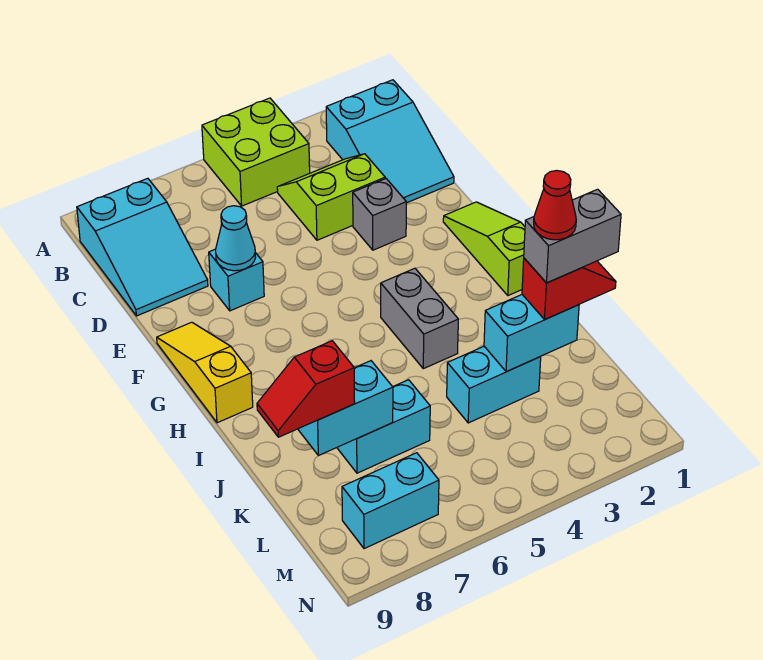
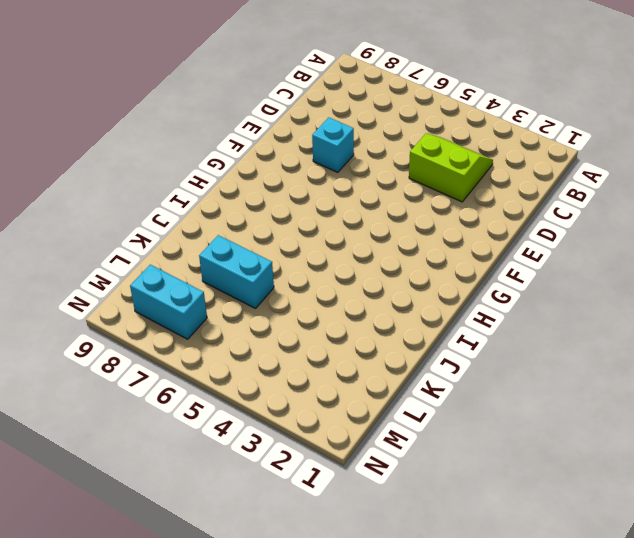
none -> lime 2x2 brick [202,98,310,206]
none -> cyan 2x3 slope [326,80,454,203]
none -> cyan 2x3 slope [77,178,208,316]

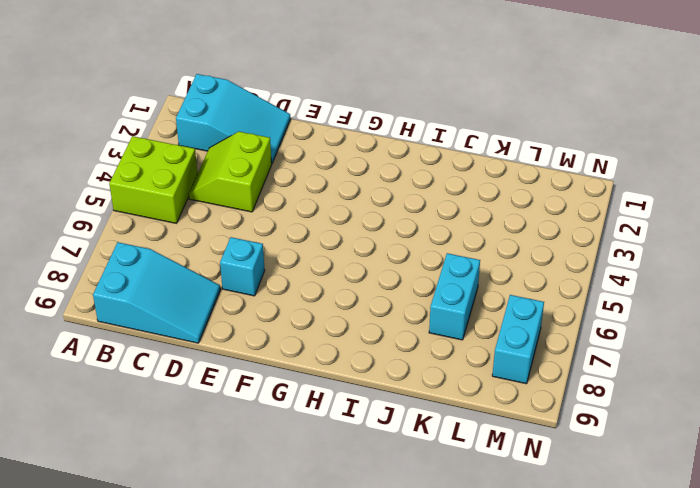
none -> grey 1x1 brick [353,179,406,250]
none -> lime 1x3 slope [443,202,525,295]
none -> yellow 1x3 slope [157,322,253,423]

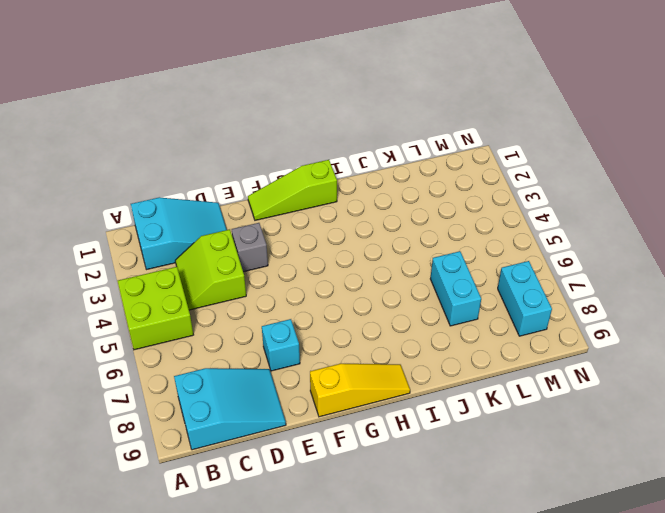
yellow 1x3 slope [310,364,410,417] -> yellow 1x3 slope turned to [157,322,253,423]
none -> grey 1x2 brick [381,268,458,369]
none -> cyan 1x2 brick [447,346,541,423]
none -> cyan 1x1 cone [216,206,256,271]

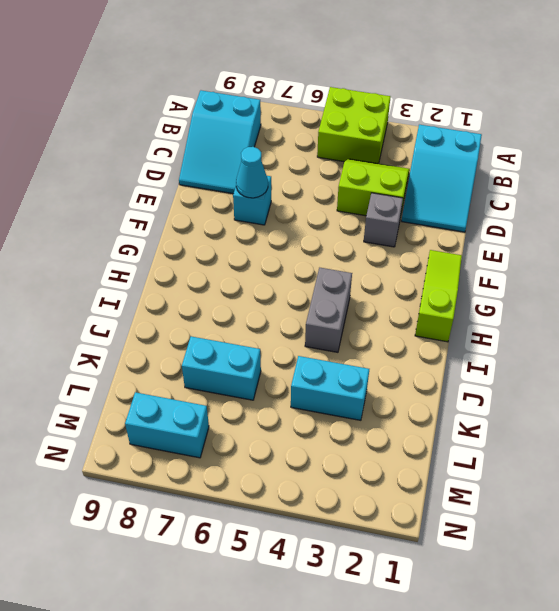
none -> yellow 1x3 slope [157,322,253,423]
none -> cyan 1x2 brick [484,295,579,372]
none -> cyan 1x2 brick [298,361,393,456]

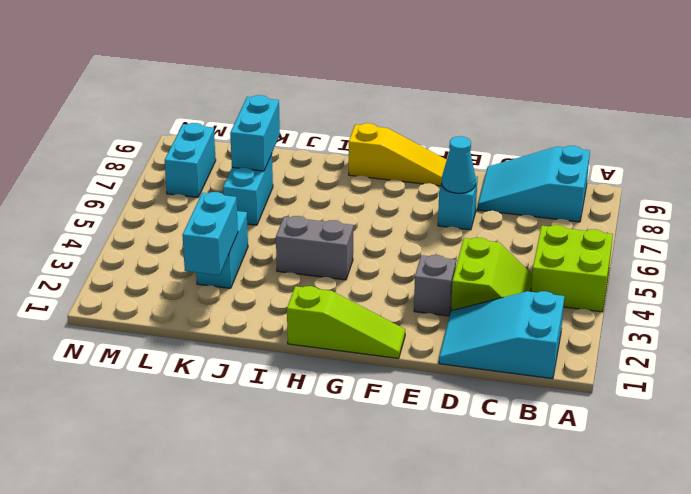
none -> red 1x2 slope [522,258,616,320]
none -> red 1x2 slope [257,341,355,437]
none -> grey 1x2 brick [524,189,621,283]

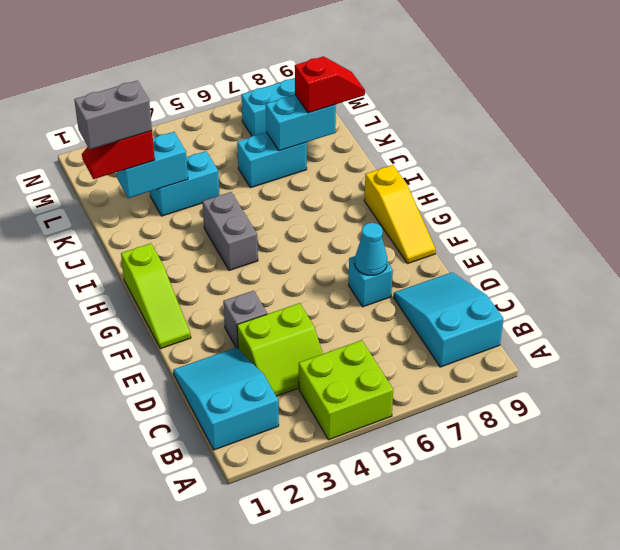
none -> red 1x1 cone [534,171,576,240]

